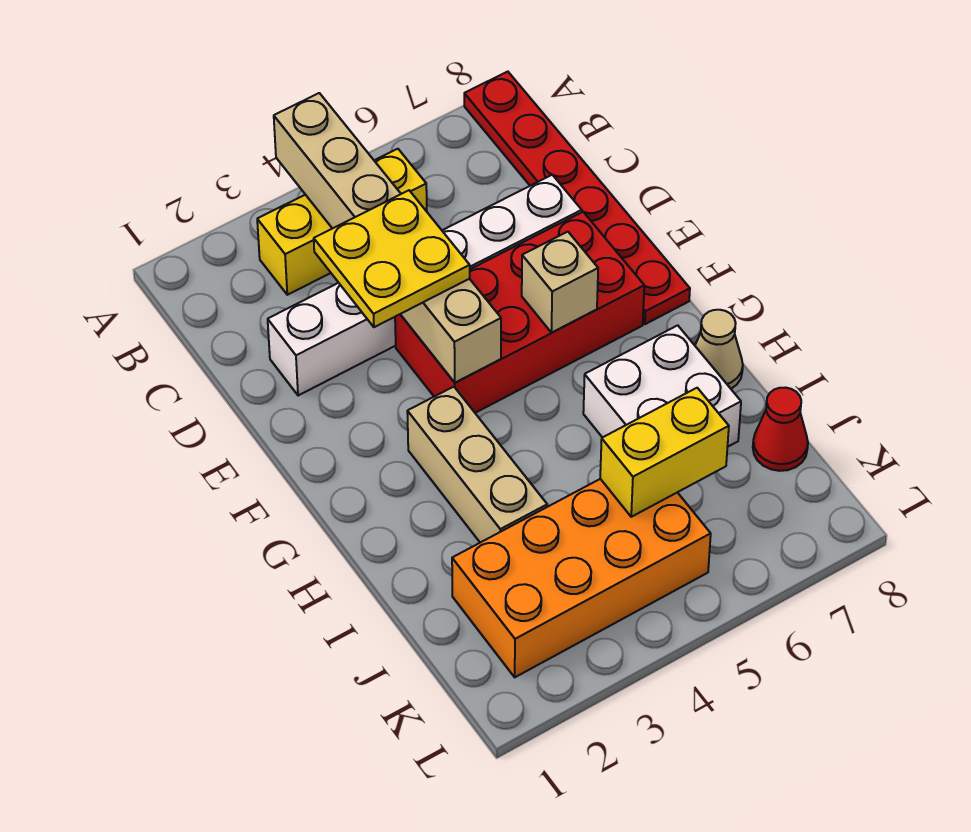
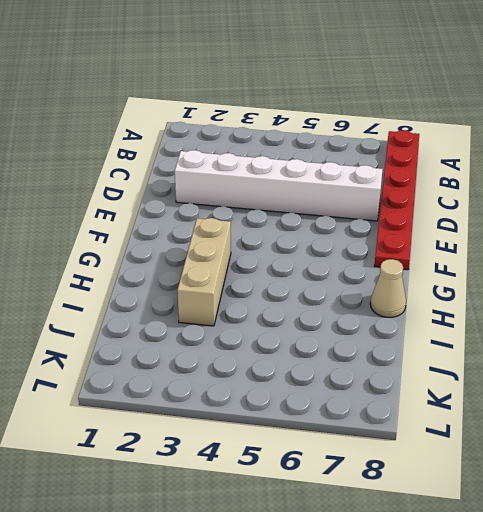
none -> yellow 1x3 brick [257,149,427,295]
none -> red 2x4 brick [395,212,644,413]
none -> white 2x2 brick [583,325,741,447]

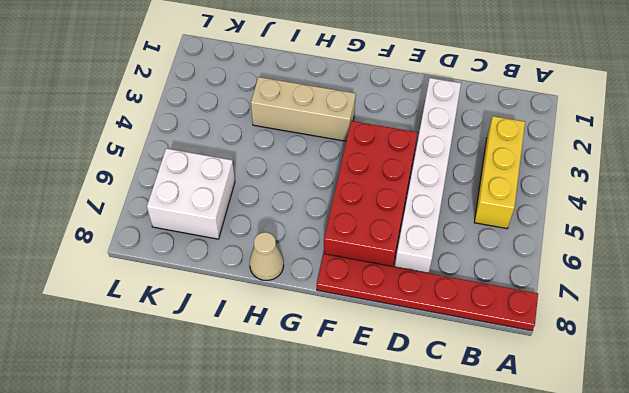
white 2x2 brick [147,148,235,239] -> white 2x2 brick moved to [583,325,741,447]
none -> orange 2x4 brick [452,479,711,677]
none -> red 1x1 cone [753,388,808,471]
none -> tan 1x6 brick [274,93,501,383]

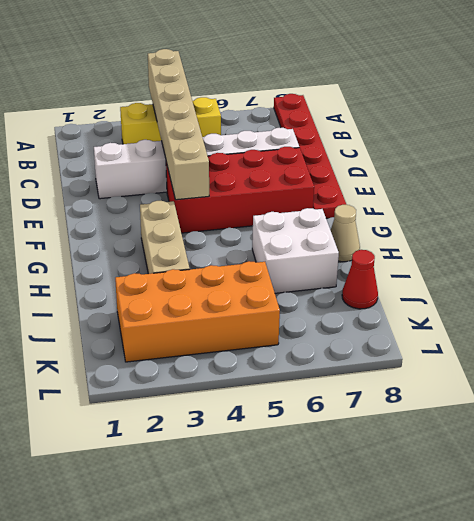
none -> tan 1x1 brick [522,232,598,333]
none -> yellow 1x2 brick [600,388,729,517]
none -> yellow 2x2 plate [314,190,470,327]

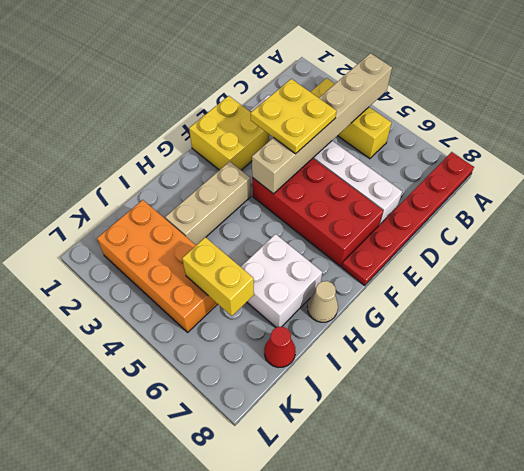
yellow 2x2 brick [189,96,269,170] -> none
none -> tan 1x1 brick [522,232,598,333]

